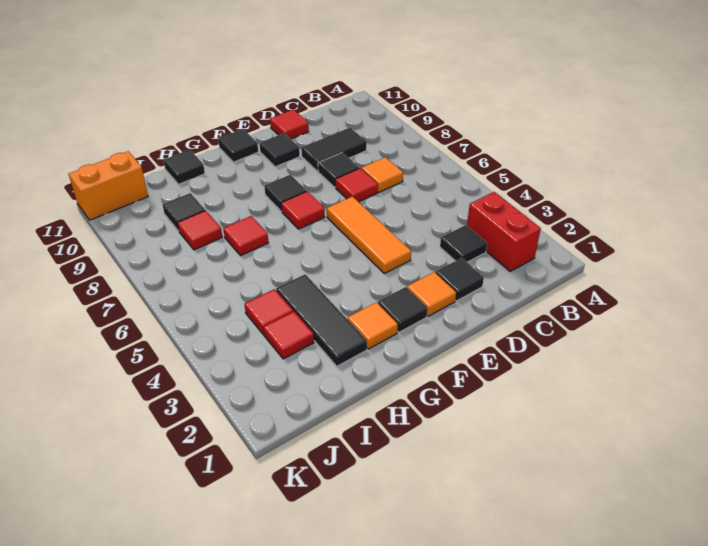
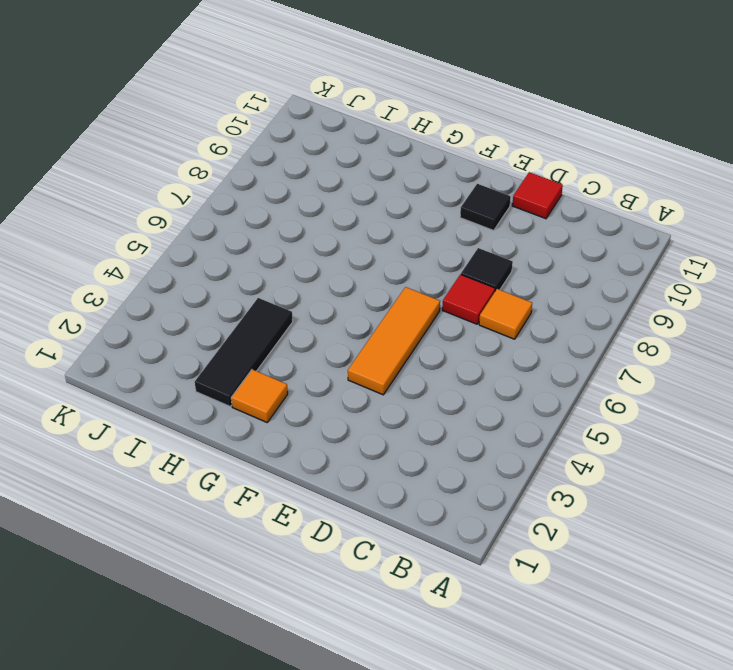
none -> red 1x2 brick [467,192,541,271]
none -> black 1x1 tile [440,225,487,262]
none -> black 1x2 tile [301,128,367,171]

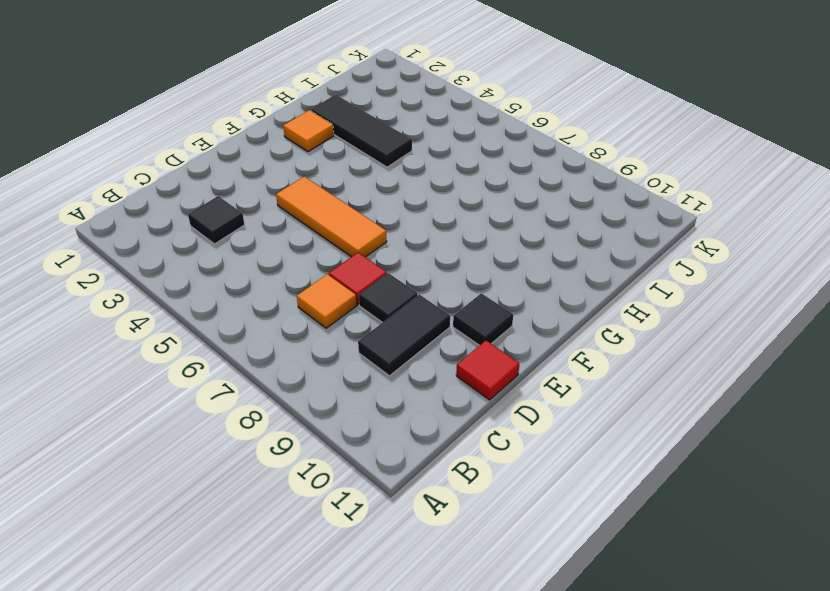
none -> red 1x2 brick [467,192,541,271]
none -> black 1x1 tile [436,258,484,301]
none -> orange 1x1 tile [407,272,456,316]

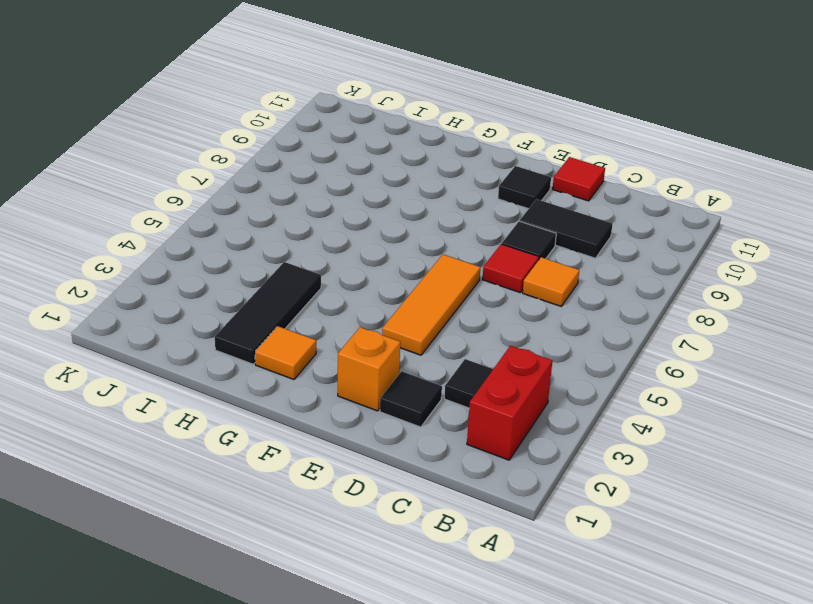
orange 1x1 brick [338,327,400,411] -> orange 1x1 tile [407,272,456,316]
none -> black 1x1 tile [378,287,428,332]
none -> red 1x1 tile [281,191,325,229]
none -> black 1x1 tile [264,175,307,211]

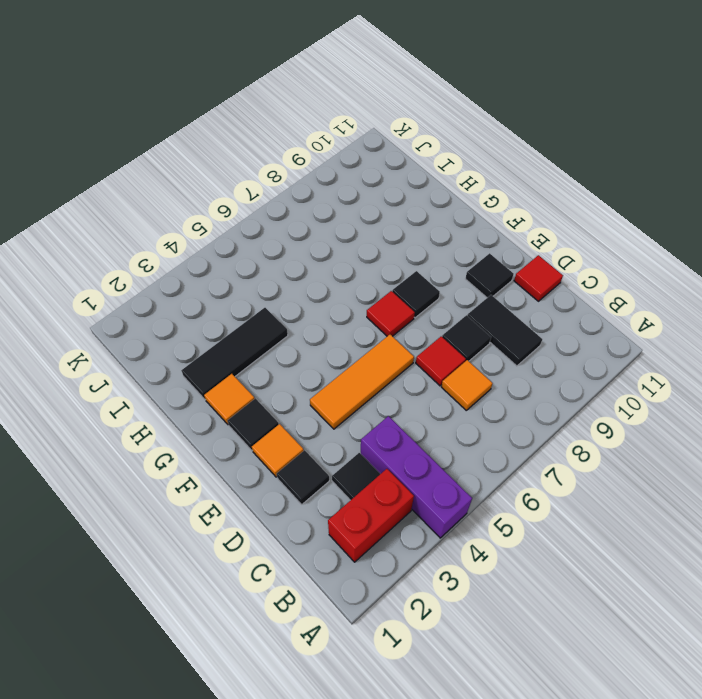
purple 1x3 brick [361,416,472,538] -> none
none -> black 1x1 tile [218,129,258,162]
none -> red 1x1 tile [223,216,269,256]
none -> black 1x1 tile [163,150,205,184]

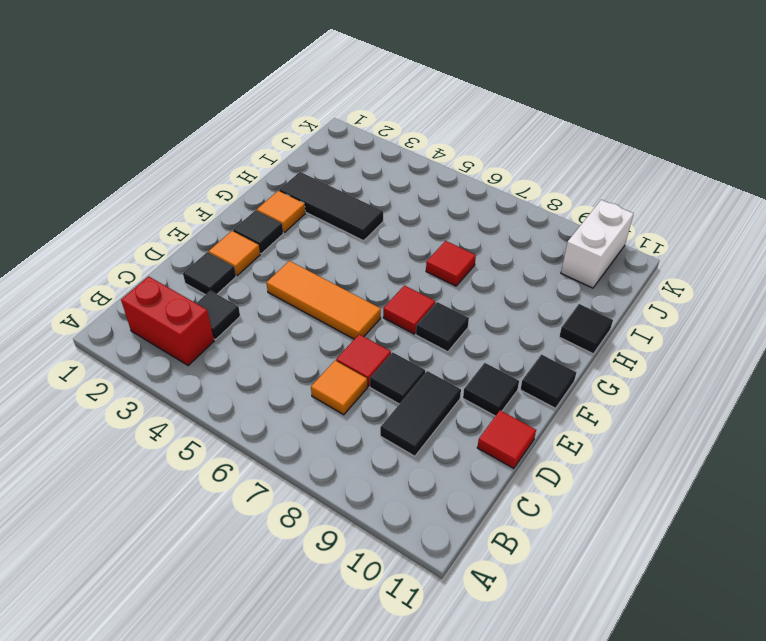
white 1x2 brick [561,200,633,288] -> none
none -> red 1x1 tile [263,311,314,359]
none -> red 1x1 tile [244,289,293,335]
none -> red 1x1 tile [177,210,222,250]

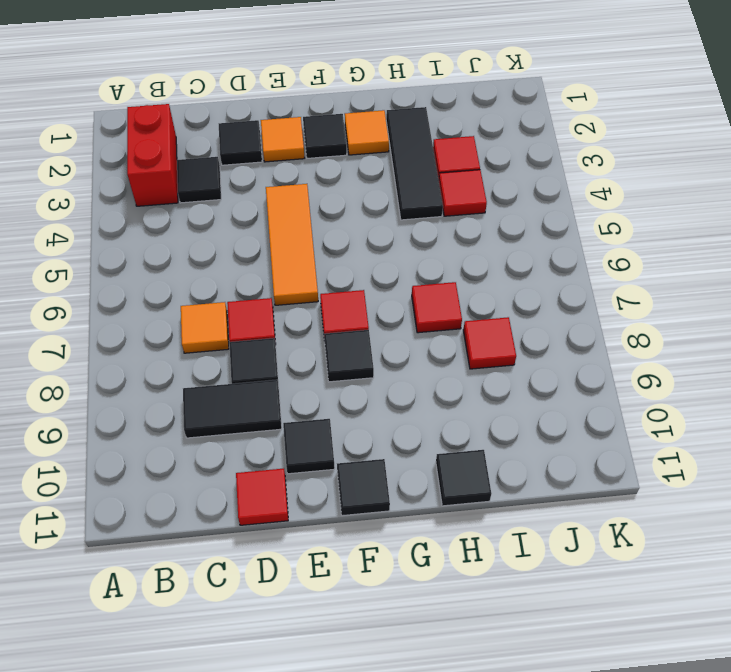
none -> black 1x1 tile [163,193,205,231]
none -> orange 1x2 brick [69,151,148,220]

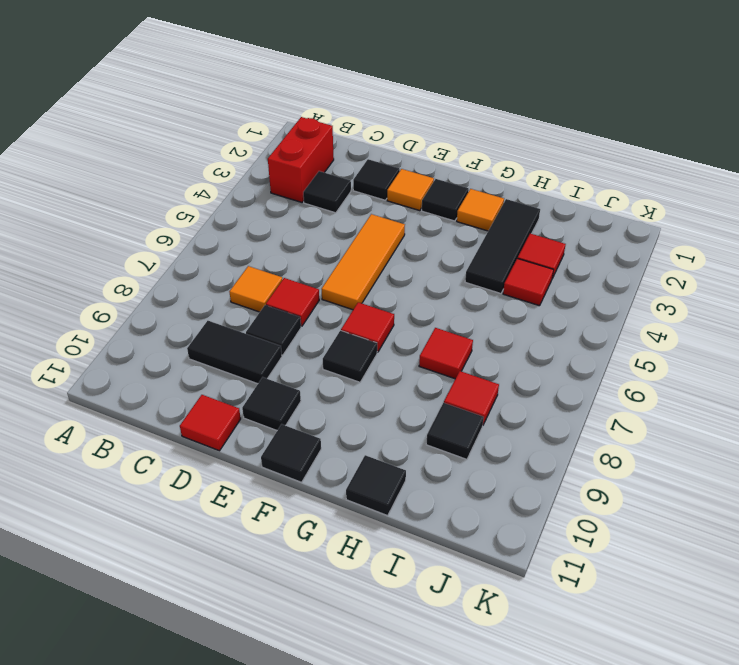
none -> orange 1x2 brick [69,151,148,220]

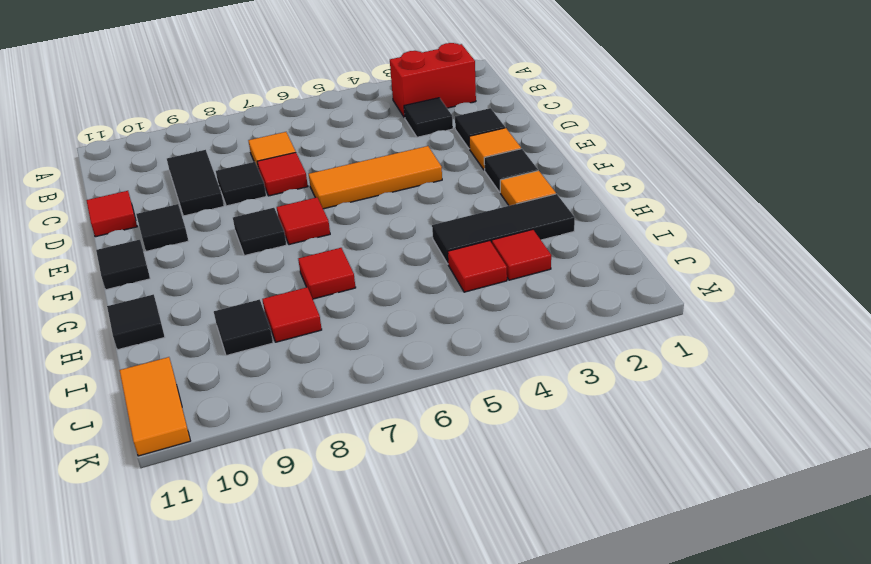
orange 1x2 tile [120,357,190,456] -> orange 1x2 brick [69,151,148,220]

